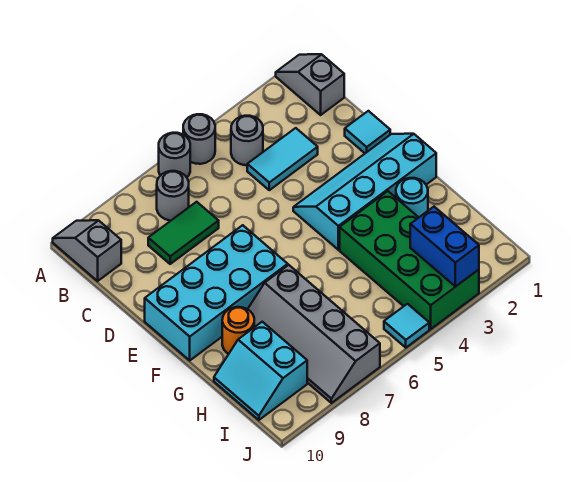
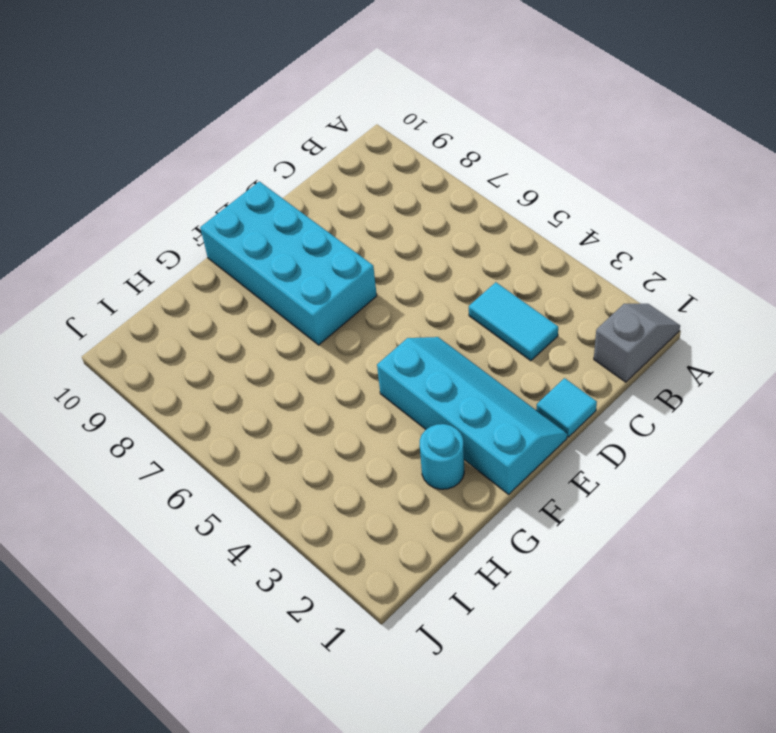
none -> grey 1x1 round brick [183,114,215,164]
none -> grey 1x1 round brick [159,133,190,177]
none -> grey 1x2 slope [53,220,121,281]

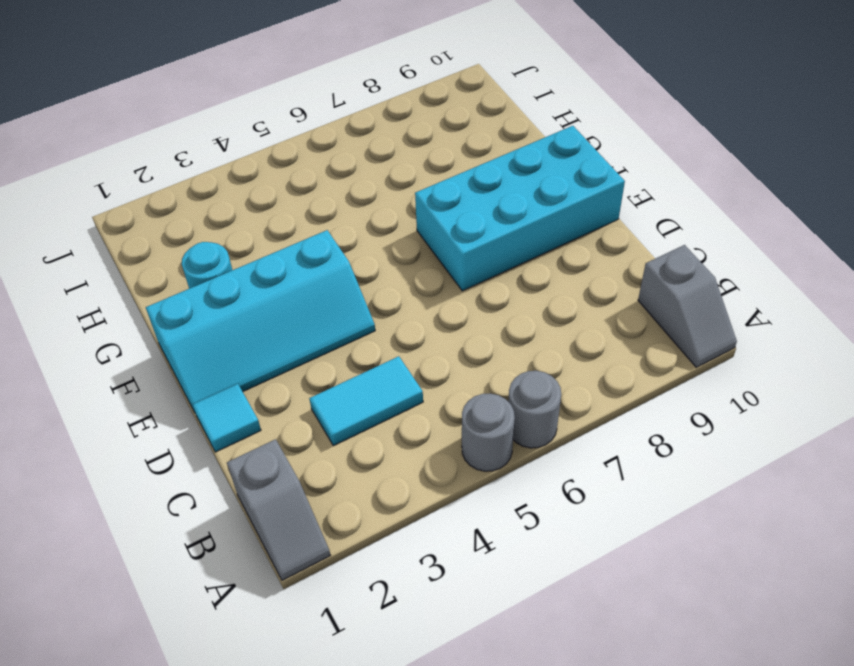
none -> grey 1x1 round brick [231,116,263,165]
none -> grey 1x1 round brick [157,171,189,221]
none -> green 1x2 tile [148,202,219,264]

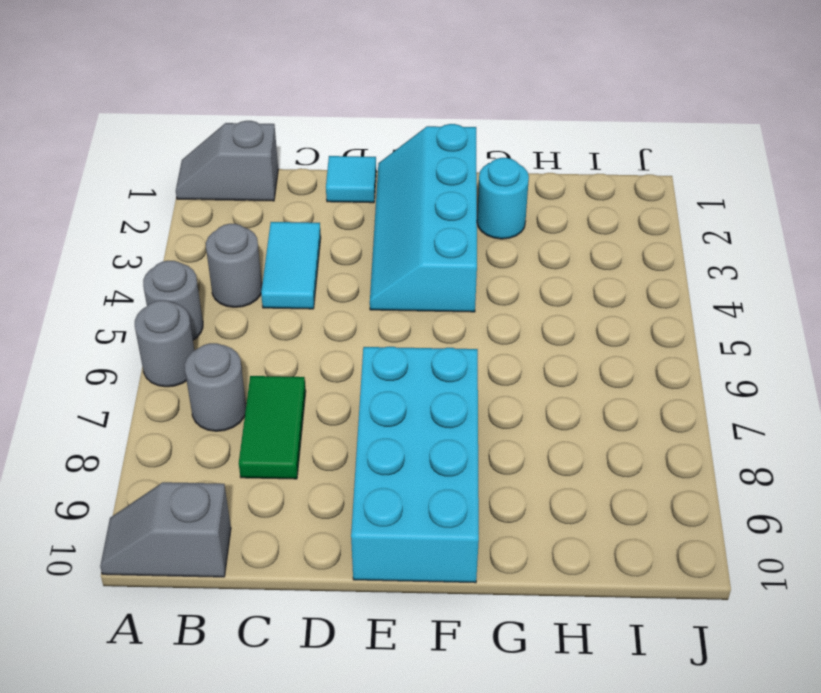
none -> green 2x4 brick [340,191,479,329]
none -> grey 2x4 slope [248,265,380,403]
none -> orange 1x1 round brick [222,307,254,354]

